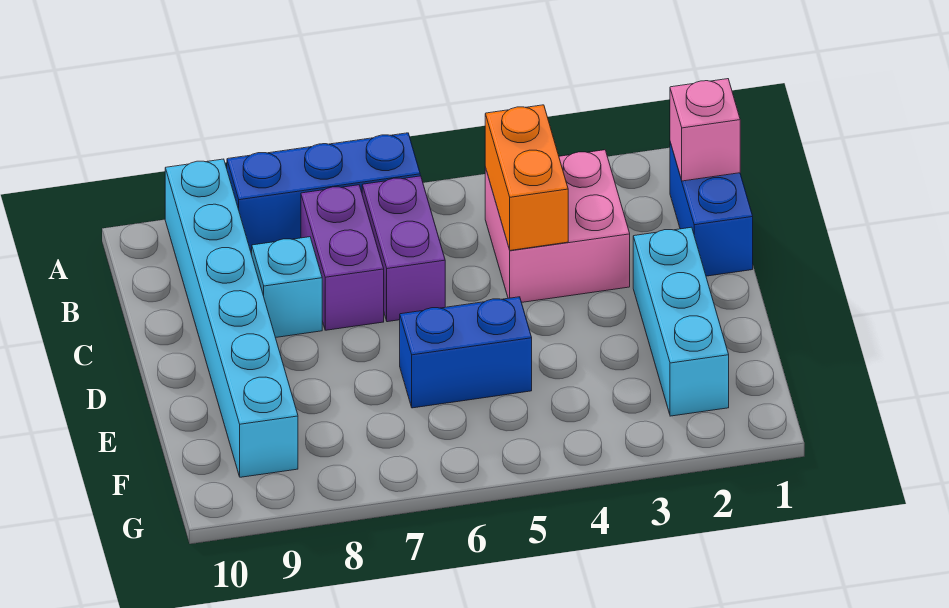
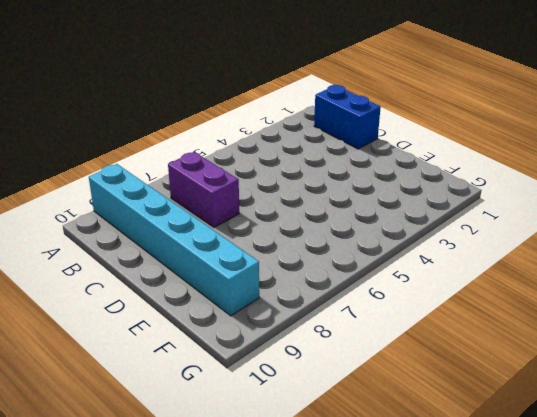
none -> blue 1x3 brick [227,133,420,251]
none -> pink 2x2 brick [485,150,630,302]

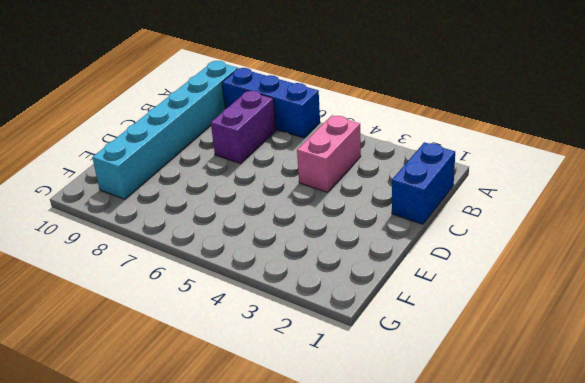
pink 1x2 brick [297,115,361,192] -> pink 2x2 brick [485,150,630,302]
none -> purple 1x2 brick [362,176,445,322]
none -> cyan 1x1 brick [252,237,322,338]

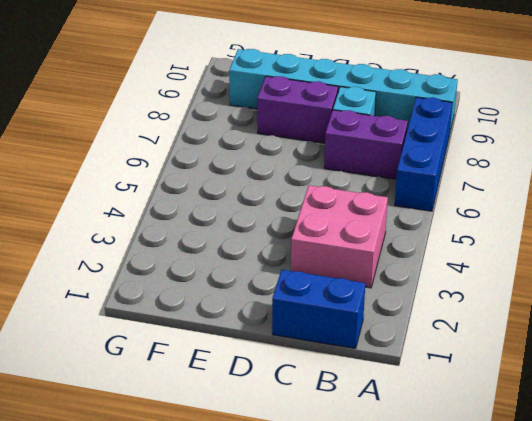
purple 1x2 brick [257,76,338,143] -> purple 1x2 brick moved to [362,176,445,322]
none -> cyan 1x3 brick [633,227,729,416]
none -> blue 1x2 brick [400,297,532,408]

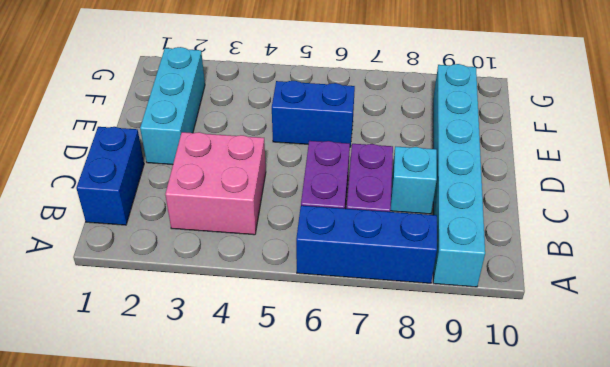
none -> pink 1x1 brick [670,79,740,181]
none -> orange 1x2 brick [485,105,568,250]

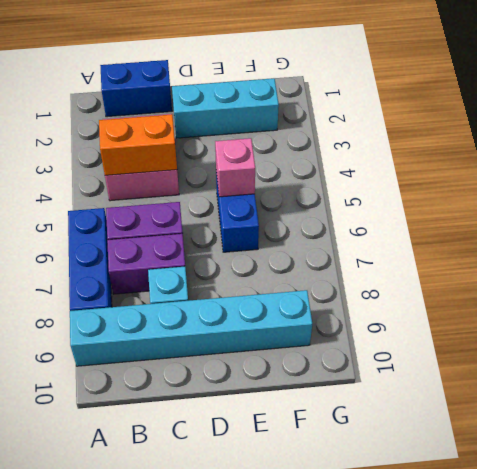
pink 1x1 brick [215,138,255,197] -> pink 1x1 brick moved to [670,79,740,181]

